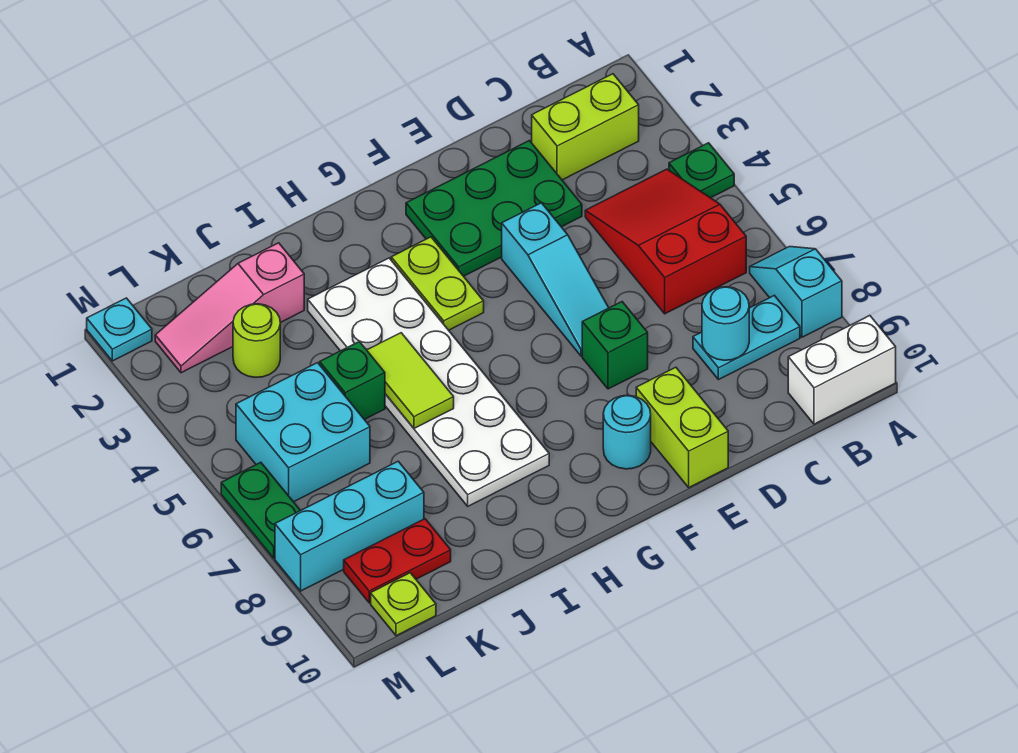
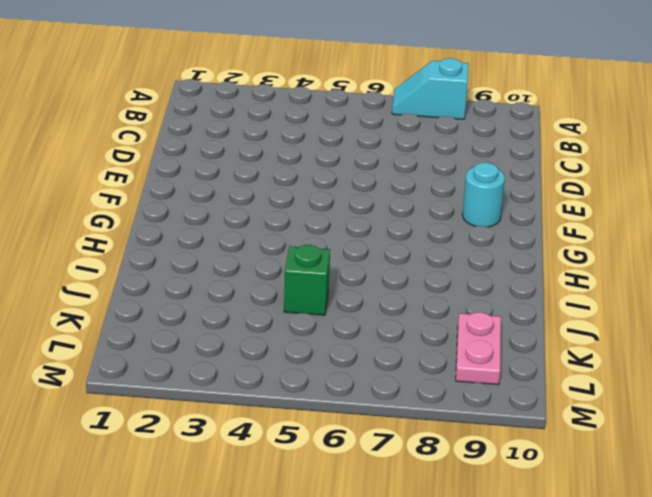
pink 1x2 plate [456,312,501,385] -> red 1x2 plate [344,519,451,603]
none -> green 1x1 plate [669,143,734,198]
none -> white 1x2 brick [788,316,896,424]
none -> lime 1x2 brick [532,74,639,180]

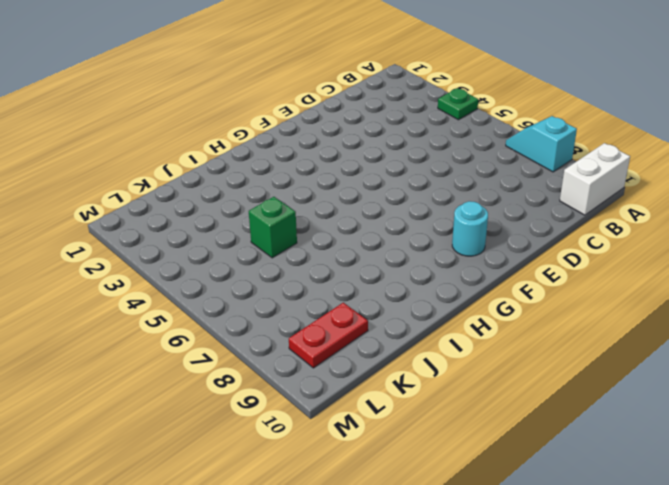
none -> lime 1x2 brick [532,74,639,180]
none -> red 2x3 slope [585,169,746,314]
none -> cyan 1x2 plate [693,295,800,380]

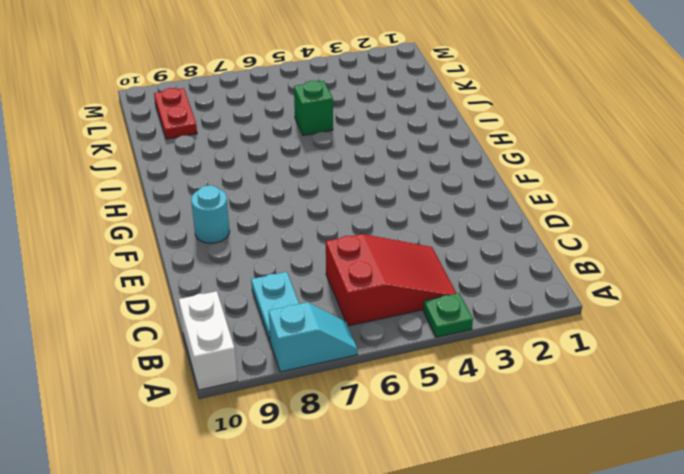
none -> lime 1x2 brick [532,74,639,180]
none -> green 2x3 plate [406,141,582,276]
none -> cyan 1x3 slope [502,203,609,356]

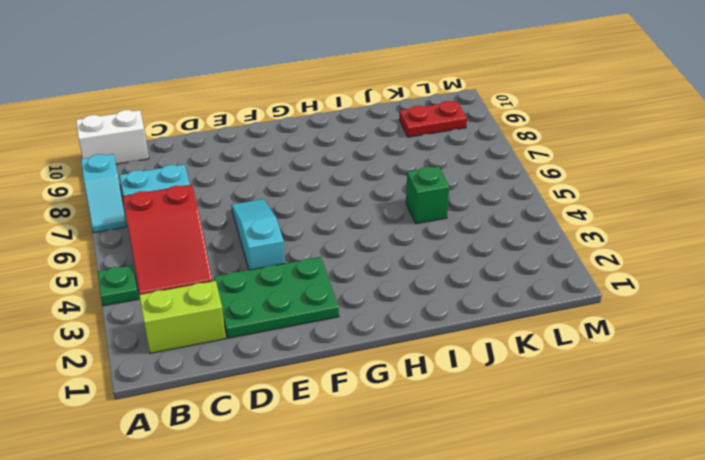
none -> green 1x1 brick [582,302,648,389]
none -> lime 1x2 brick [636,367,728,487]
none -> cyan 1x1 round brick [603,395,651,469]

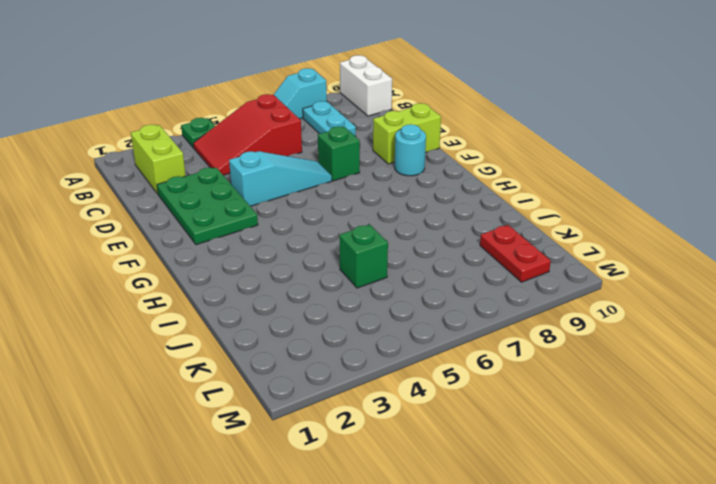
none -> lime 1x2 plate [391,237,484,330]
none -> white 2x6 plate [308,258,549,506]
none -> pink 1x3 slope [155,243,304,373]

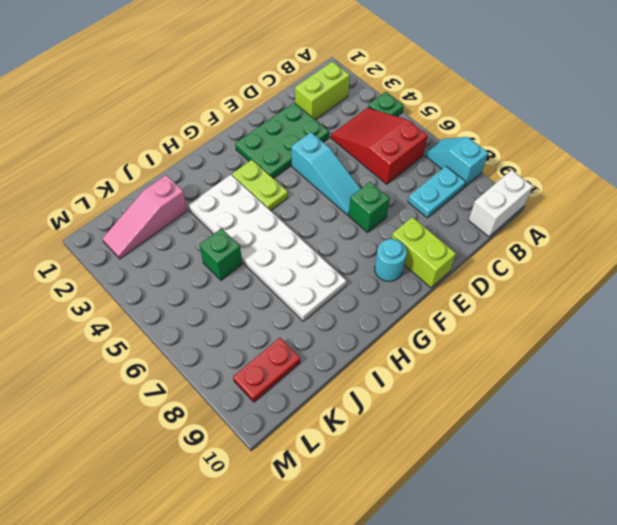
none -> lime 1x1 round brick [233,304,280,377]
none -> cyan 2x2 brick [236,363,370,502]
none -> cyan 1x3 brick [275,461,424,591]

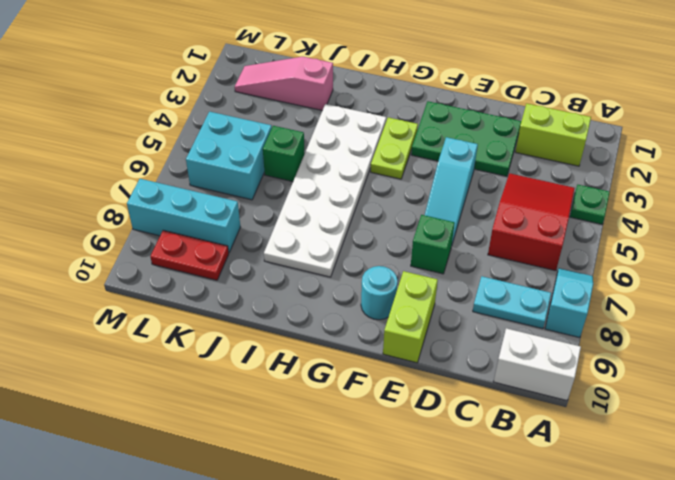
none -> lime 1x1 round brick [233,304,280,377]
none -> lime 1x1 plate [371,573,436,636]
none -> cyan 1x1 plate [87,298,152,361]

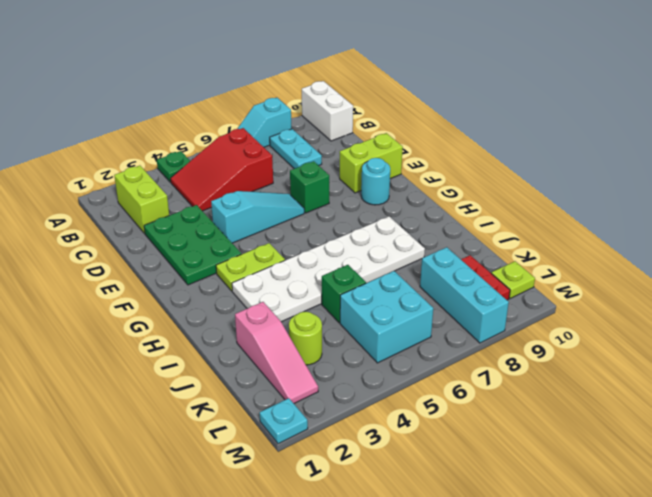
none -> green 1x2 plate [221,462,300,558]
none -> cyan 1x1 round brick [702,287,749,360]
none -> lime 1x2 tile [367,333,454,428]

